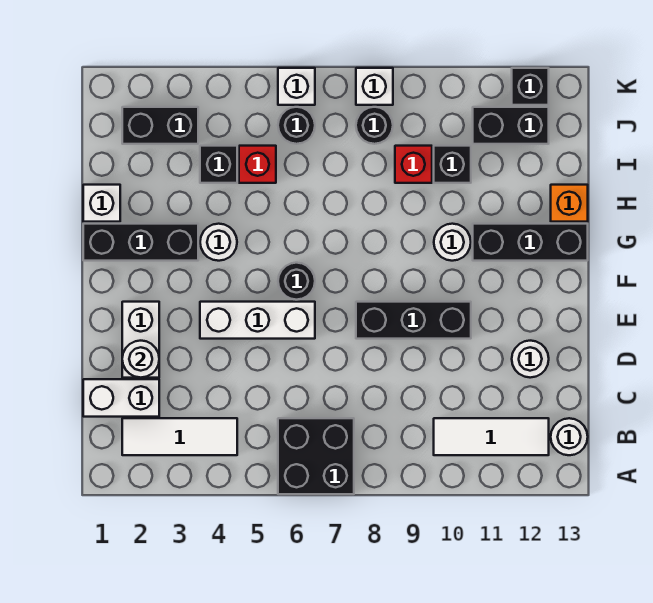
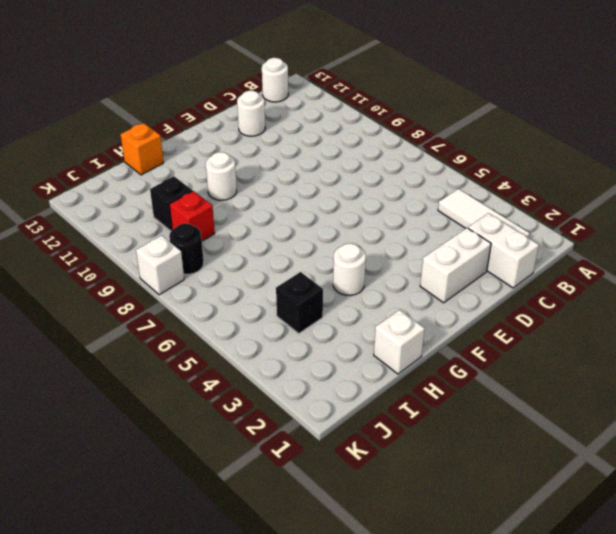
none -> black 2x2 brick [278,418,354,494]
none -> white 1x3 tile [434,418,549,455]
none -> white 1x3 brick [200,302,315,339]

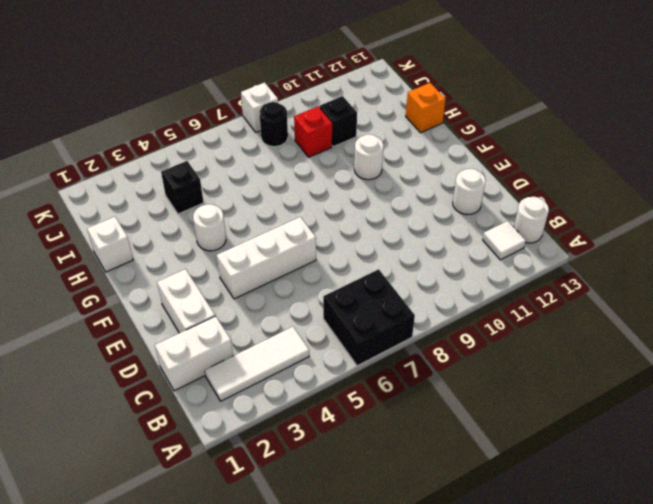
white 1x1 tile [483,221,526,260] -> white 1x3 tile [434,418,549,455]
none -> black 1x3 brick [356,302,471,339]
none -> black 1x1 round brick [278,263,315,300]
none -> black 1x3 brick [83,224,198,261]

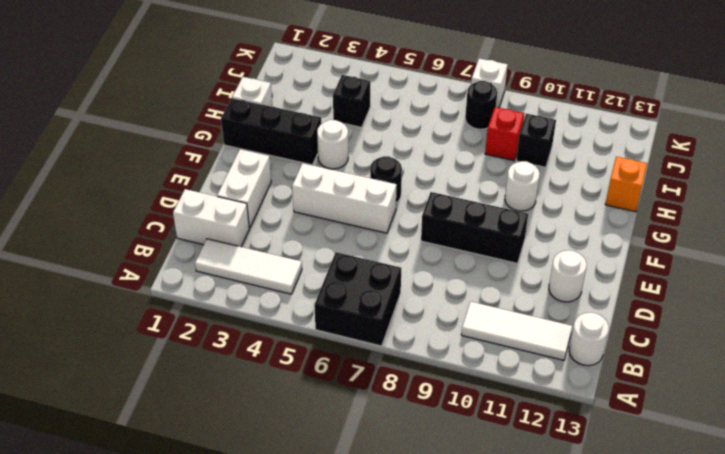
none -> black 1x3 brick [473,224,588,261]
none -> red 1x1 brick [239,146,276,183]
none -> black 1x2 brick [122,107,198,144]

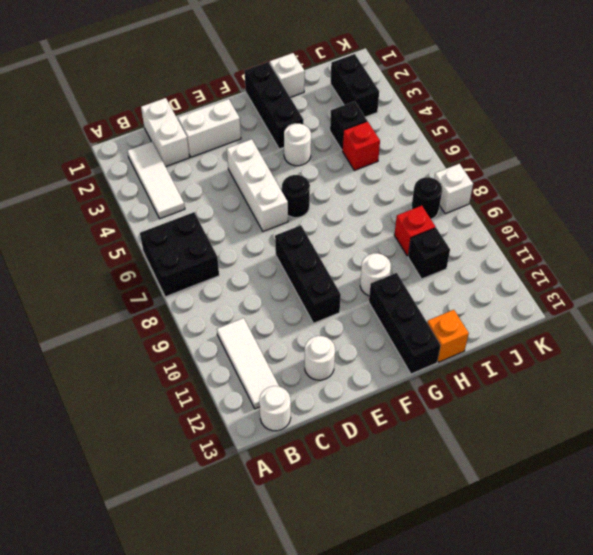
none -> black 1x1 round brick [278,107,315,144]
none -> black 1x2 brick [473,107,549,144]
none -> white 1x1 brick [278,68,315,105]

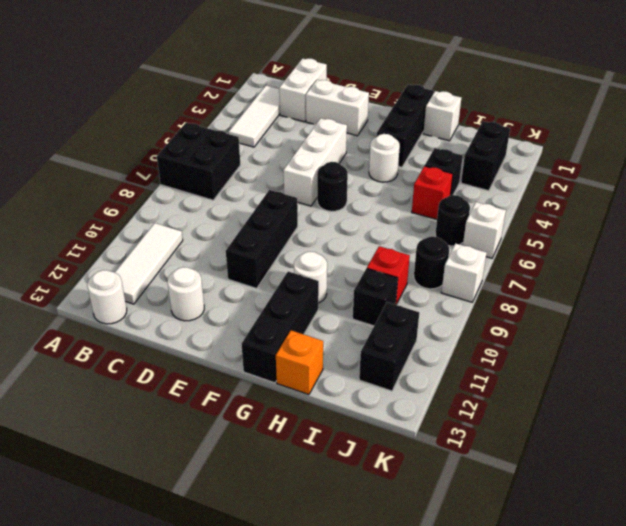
none -> black 1x1 brick [512,68,549,105]
none -> white 1x1 round brick [122,341,159,378]

